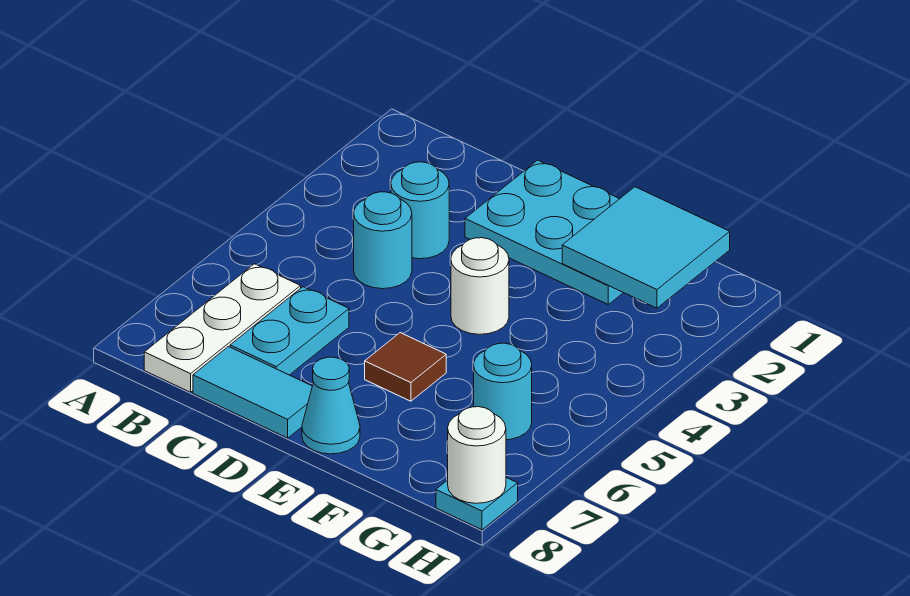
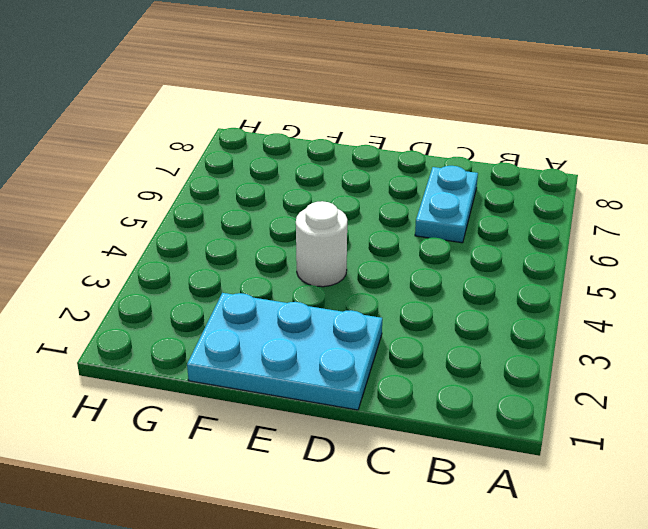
none -> white 1x3 plate [144,264,301,392]
none -> cyan 1x1 round brick [391,162,449,259]
none -> cyan 1x1 round brick [354,192,412,289]

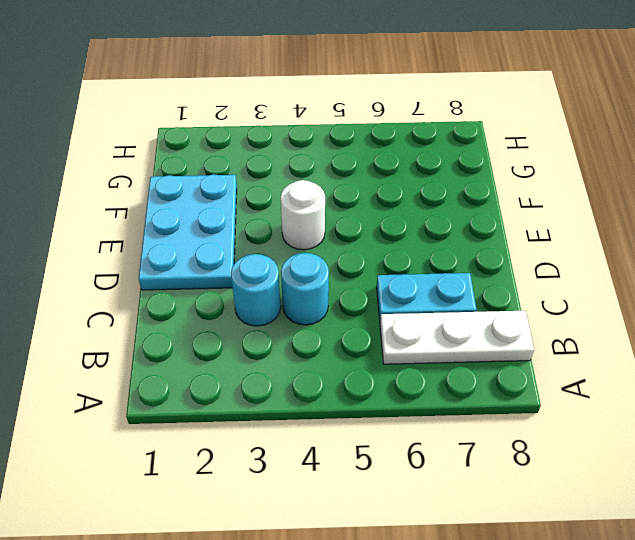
none -> cyan 1x2 tile [193,347,312,438]
none -> brown 1x1 tile [365,333,446,401]
none -> cyan 1x1 cone [302,357,360,454]

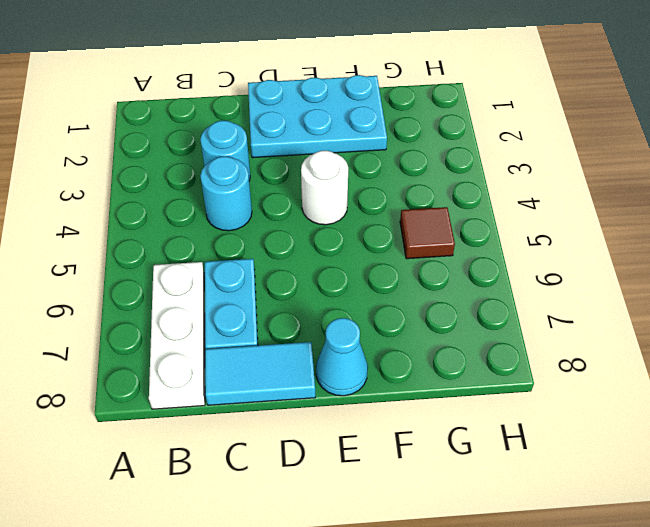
brown 1x1 tile [400,207,455,259] -> brown 1x1 tile moved to [365,333,446,401]
none -> cyan 1x1 round brick [474,343,532,440]
none -> cyan 1x1 plate [436,478,518,530]
none -> cyan 2x2 tile [562,187,730,308]

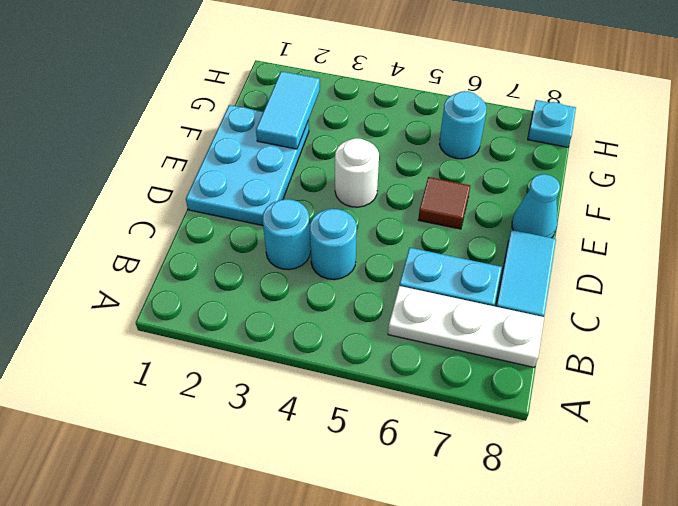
cyan 1x2 tile [256,71,320,149] -> cyan 2x2 tile [562,187,730,308]
none -> white 1x1 round brick [448,407,506,503]

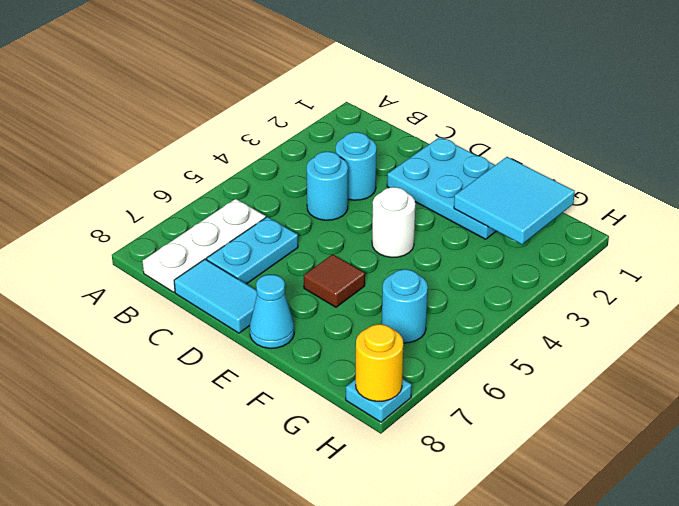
yellow 1x1 round brick [356,324,403,401] -> white 1x1 round brick [448,407,506,503]

